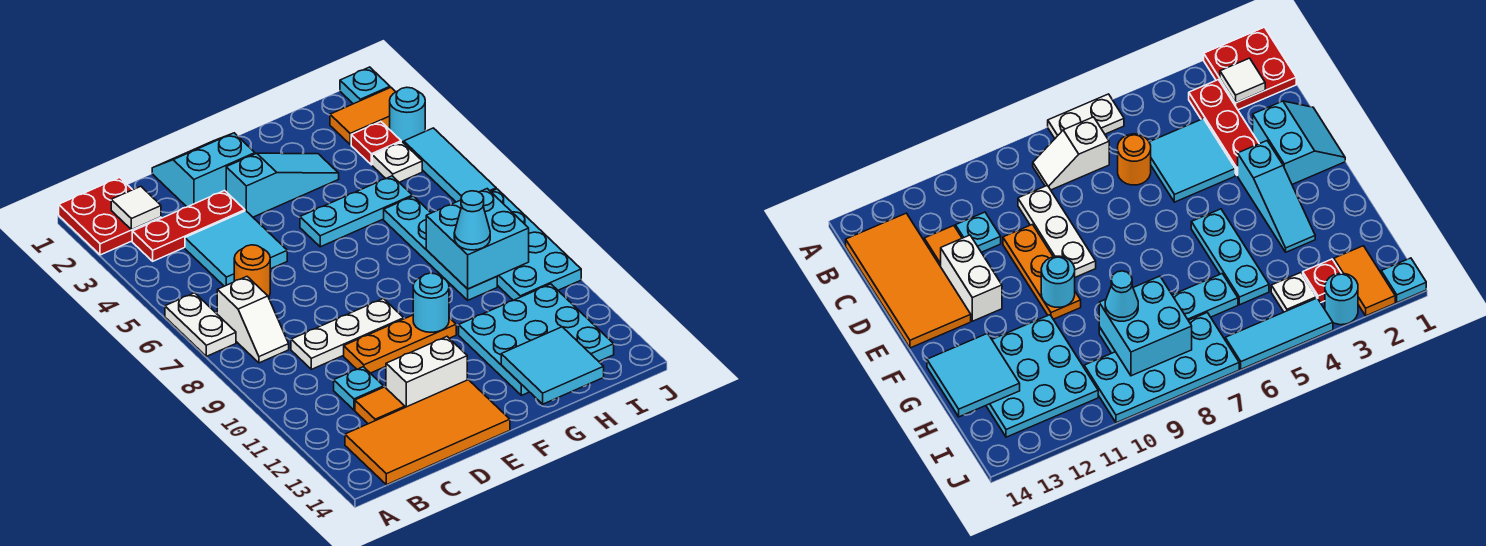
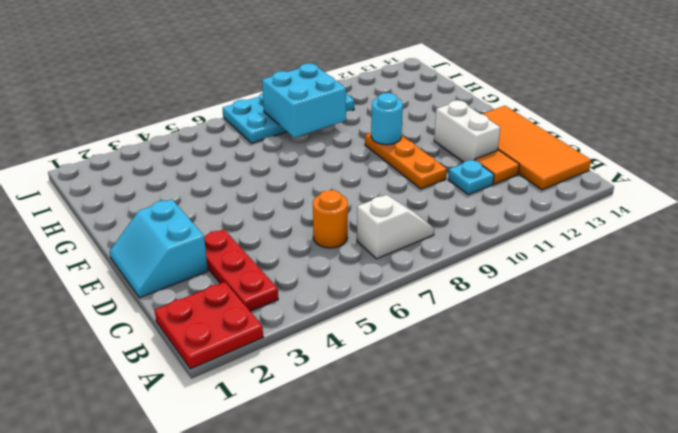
none -> white 1x2 plate [165,293,236,356]
none -> cyan 2x2 tile [185,211,287,286]
none -> white 1x3 plate [291,298,404,369]

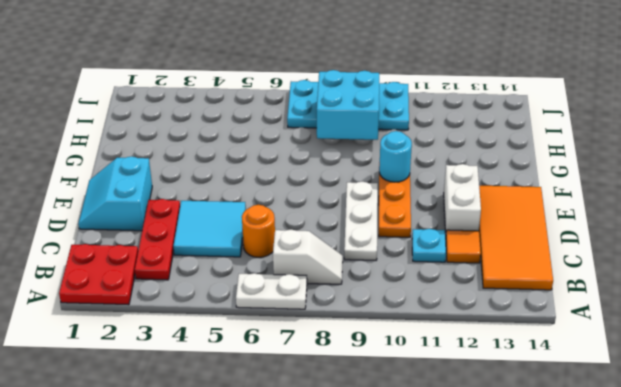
none -> cyan 1x3 slope [226,153,339,217]
none -> cyan 1x3 plate [300,176,412,247]
none -> cyan 3x3 plate [459,284,614,395]

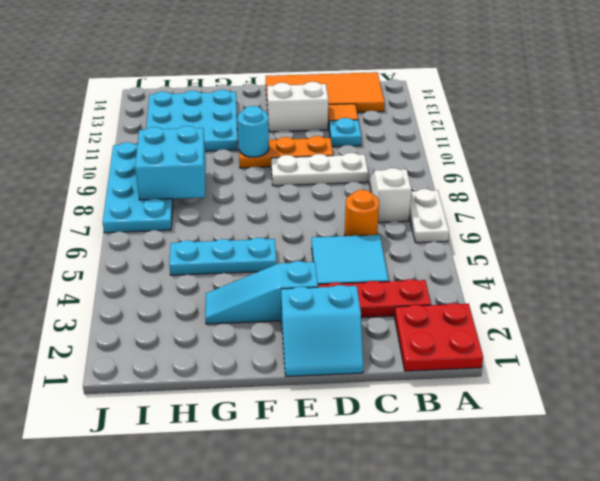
none -> cyan 1x4 plate [384,196,497,300]
none -> orange 1x2 tile [330,88,395,144]
none -> red 1x1 plate [351,122,401,165]

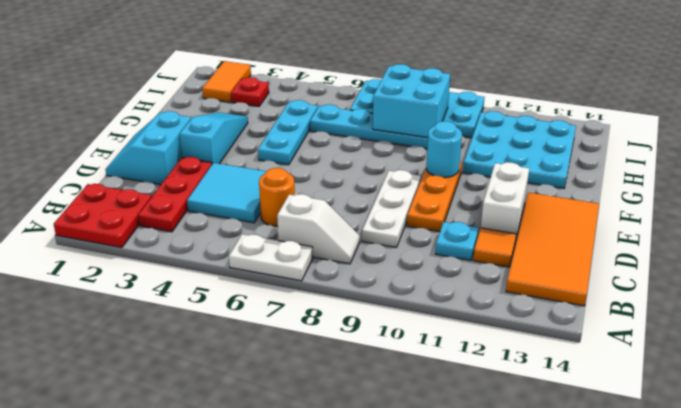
none -> white 1x1 plate [372,142,422,182]
none -> cyan 1x1 plate [340,67,390,104]
none -> cyan 1x1 round brick [390,87,425,143]

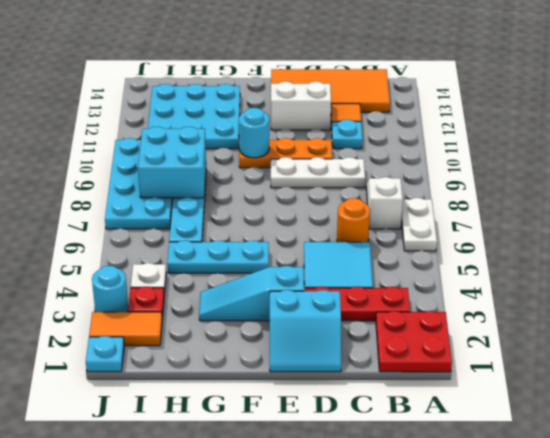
none -> cyan 1x3 tile [404,128,496,202]
none -> white 1x1 tile [111,186,161,230]
none -> cyan 2x2 tile [501,327,604,404]

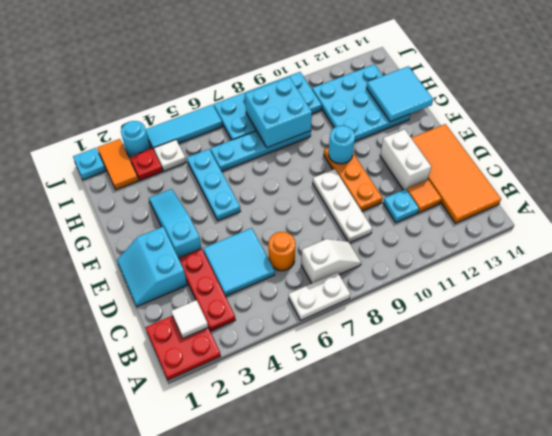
none -> cyan 1x1 cone [454,191,490,250]

